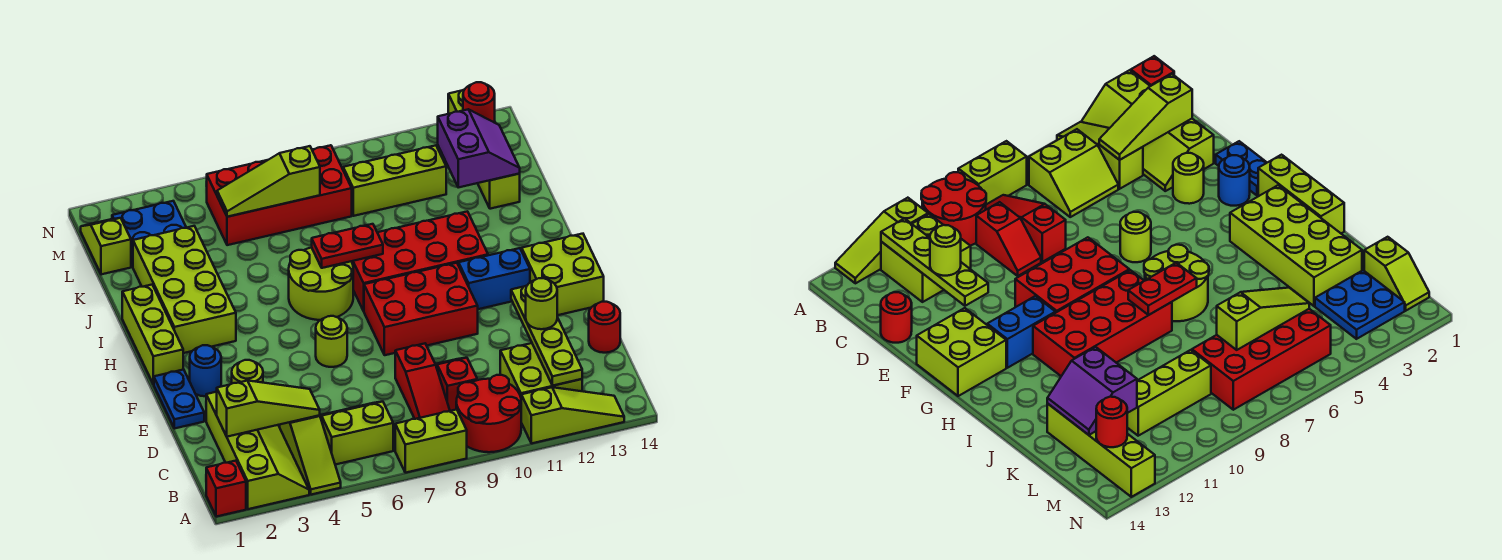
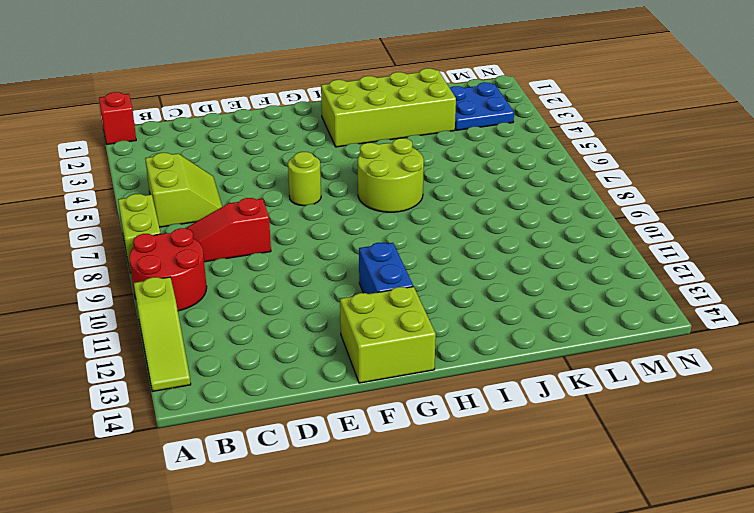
none -> lime 2x4 slope [206,392,309,509]
none -> lime 1x3 slope [280,415,341,495]
none -> lime 2x2 brick [500,343,582,397]
none -> red 1x2 slope [436,358,477,411]

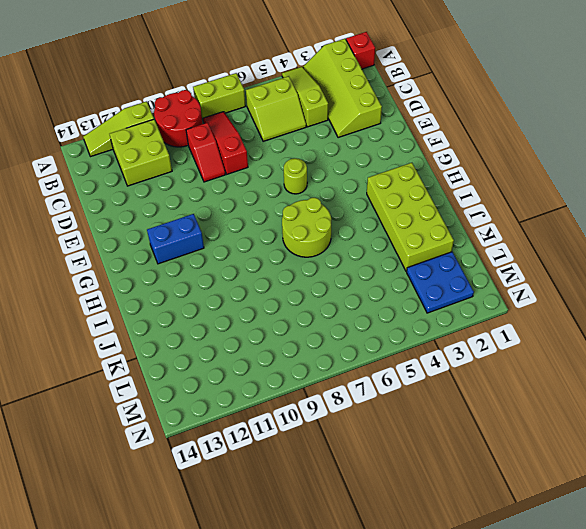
none -> red 1x1 round brick [589,302,620,353]
none -> blue 1x2 plate [154,369,204,429]
none -> lime 1x1 round brick [232,360,263,383]
none -> blue 1x1 round brick [190,345,221,396]

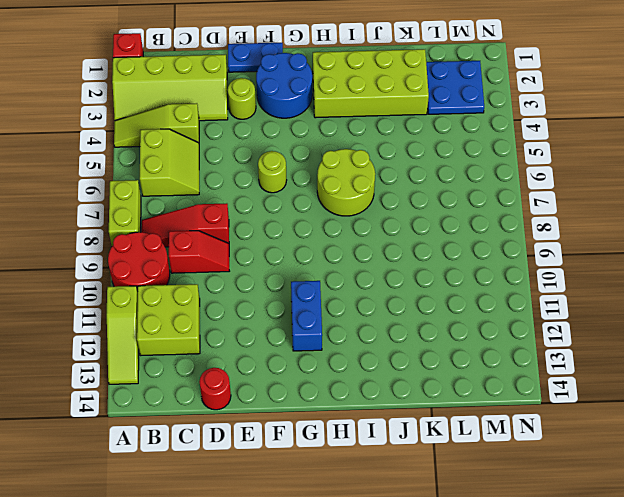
blue 2x2 round brick [256,53,312,118] -> blue 1x1 round brick [190,345,221,396]
none -> red 2x3 brick [364,263,478,355]
none -> lime 2x2 brick [522,234,604,315]
none -> lime 1x3 brick [122,285,183,384]
none -> red 2x4 brick [351,211,488,311]

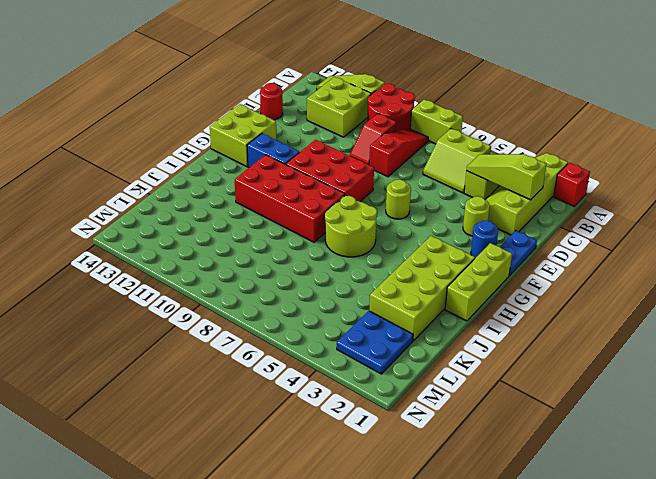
none -> lime 1x4 brick [448,89,520,209]
none -> lime 1x2 slope [81,218,131,274]
none -> red 2x4 brick [207,145,352,245]
none -> lime 1x3 brick [343,145,446,216]

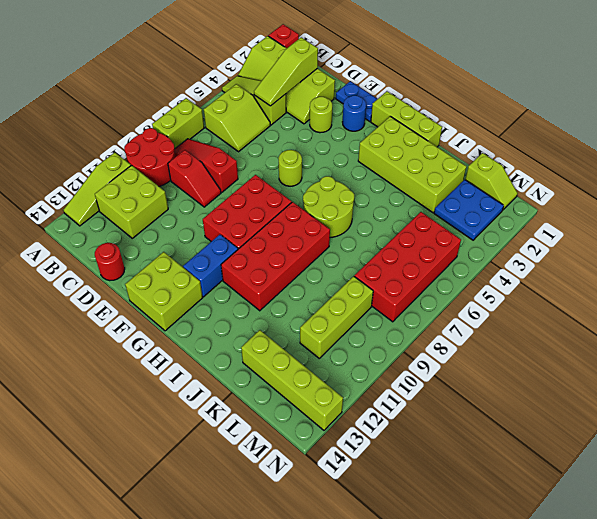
none -> lime 1x4 plate [511,286,582,386]
none -> red 1x2 plate [312,224,383,268]
none -> purple 2x2 slope [438,109,520,187]
none -> lime 1x3 slope [217,146,320,217]

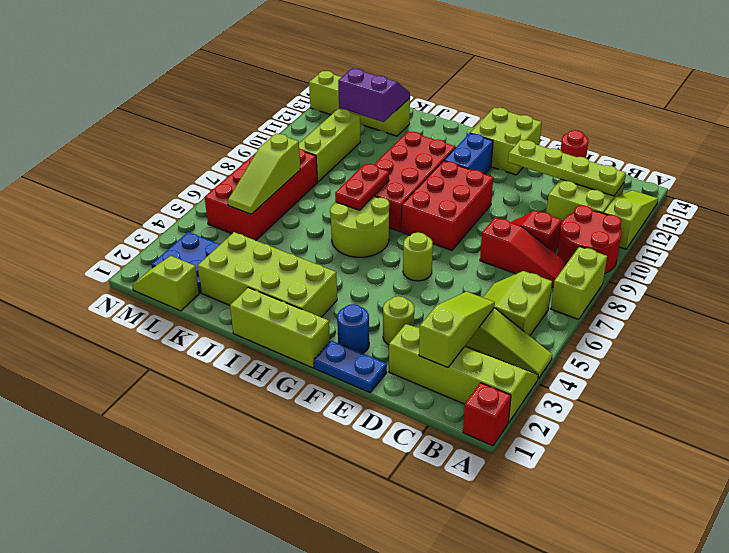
none -> red 1x1 round brick [463,82,495,123]
none -> lime 1x1 round brick [526,278,557,329]

